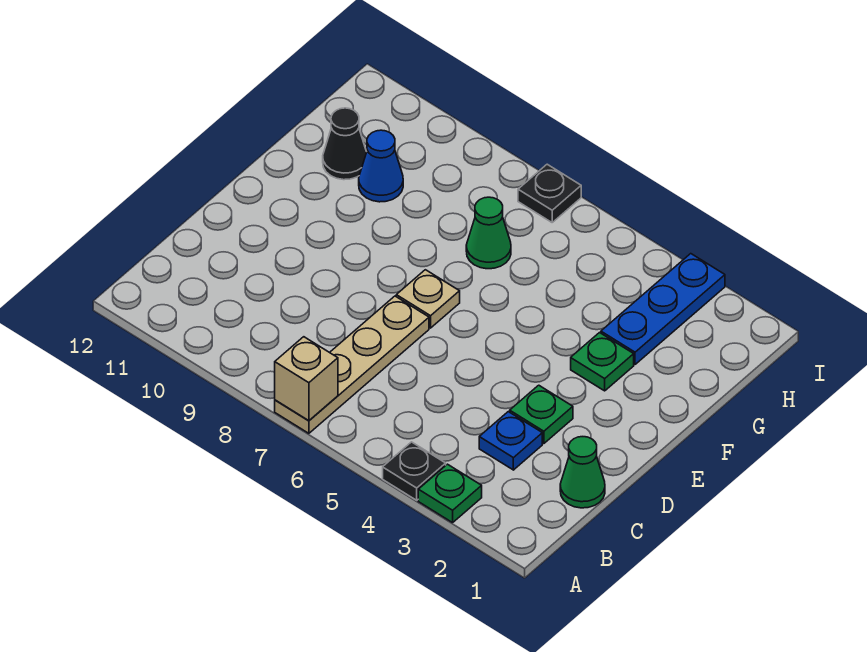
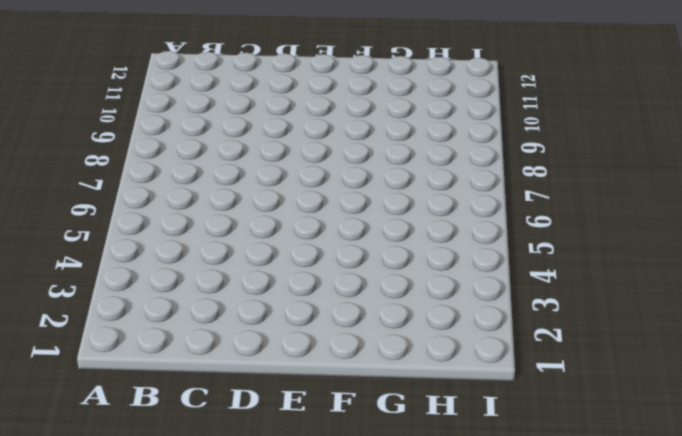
none -> green 1x1 plate [418,464,482,523]
none -> black 1x1 plate [383,442,446,500]
none -> tan 1x4 plate [275,296,429,433]

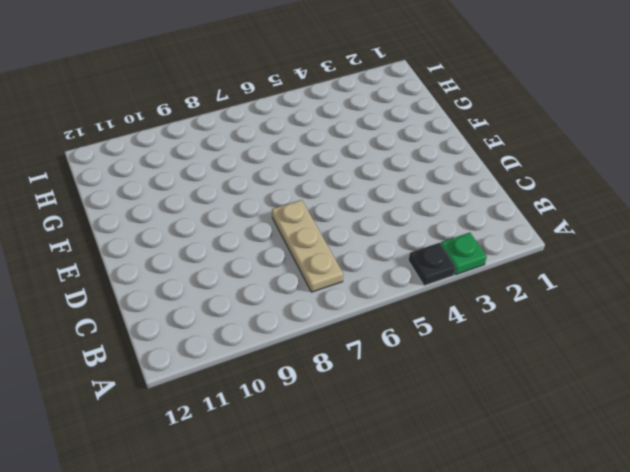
tan 1x3 plate [272,200,343,292] -> tan 1x4 plate [275,296,429,433]
none -> green 1x1 cone [560,437,605,508]
none -> blue 1x1 plate [479,412,542,470]
none -> green 1x1 plate [510,385,573,444]

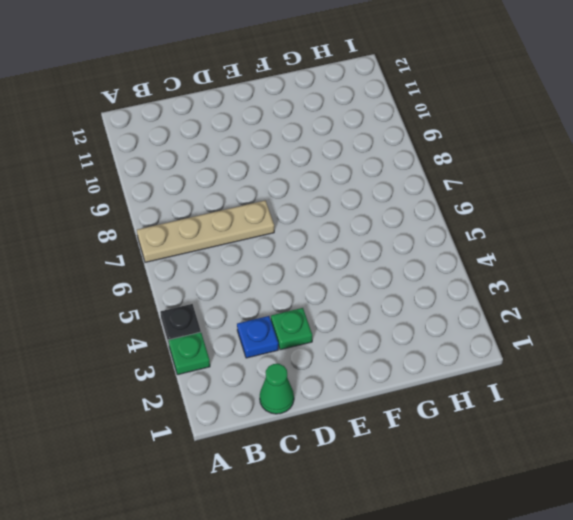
none -> tan 1x1 plate [396,270,460,328]
none -> green 1x1 plate [571,333,634,391]
none -> blue 1x3 plate [601,254,725,364]

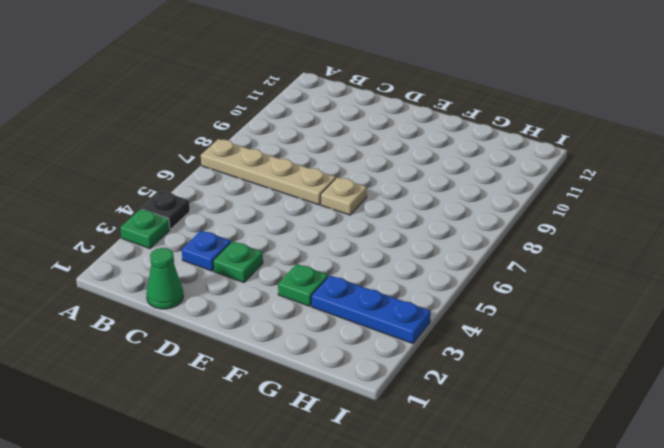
none -> green 1x1 cone [466,197,511,269]
none -> blue 1x1 cone [359,130,403,202]
none -> black 1x1 cone [323,108,367,180]

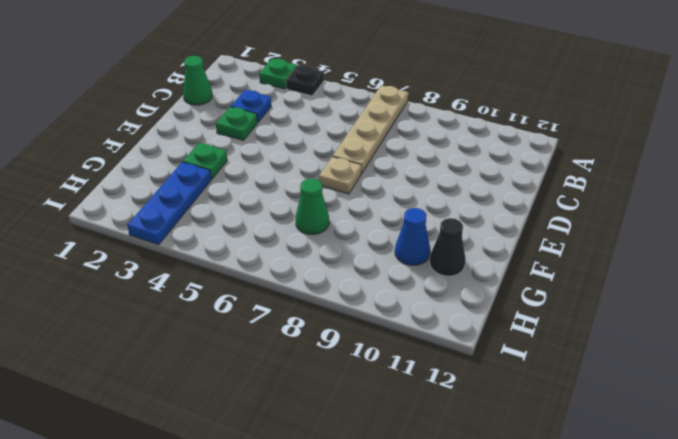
none -> black 1x1 plate [518,164,581,222]
none -> tan 1x1 brick [275,337,338,421]

